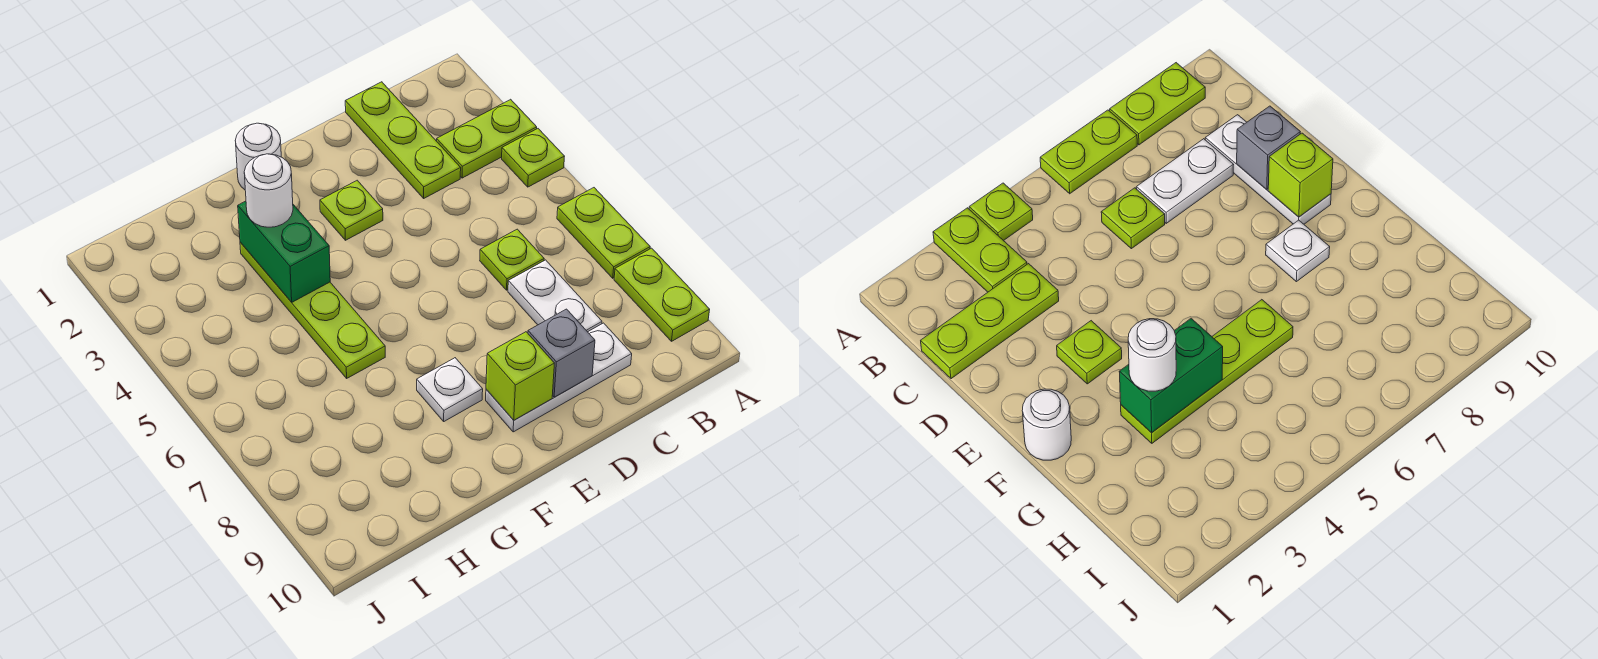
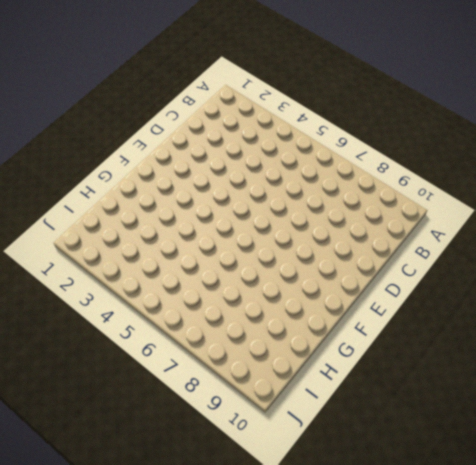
none -> lime 1x2 plate [437,99,537,178]
none -> lime 1x1 plate [502,129,565,187]
none -> lime 1x2 plate [557,188,650,278]

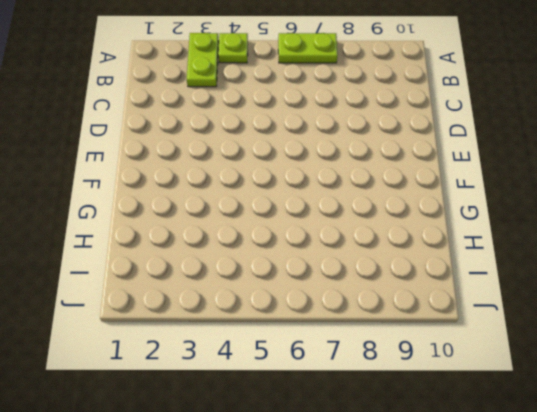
none -> lime 1x2 plate [614,248,710,341]
none -> lime 1x3 plate [345,82,461,198]
none -> lime 1x1 plate [480,229,544,290]

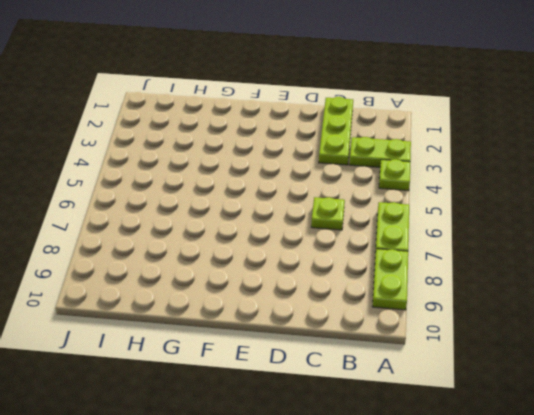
none -> white 1x2 plate [508,260,602,332]
none -> white 1x3 plate [486,323,632,432]
none -> lime 1x1 plate [320,180,383,240]

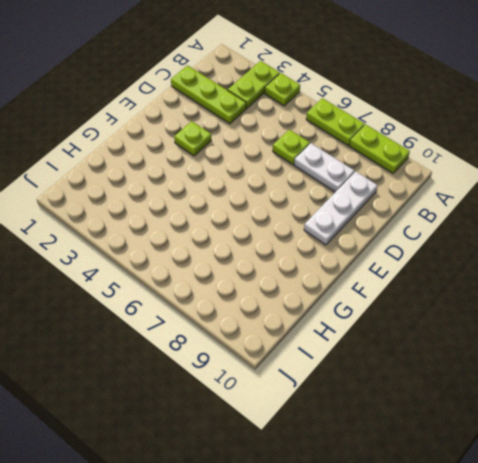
none -> white 1x1 round brick [235,123,281,190]
none -> white 1x1 plate [417,358,483,421]
none -> lime 1x4 plate [240,242,385,378]

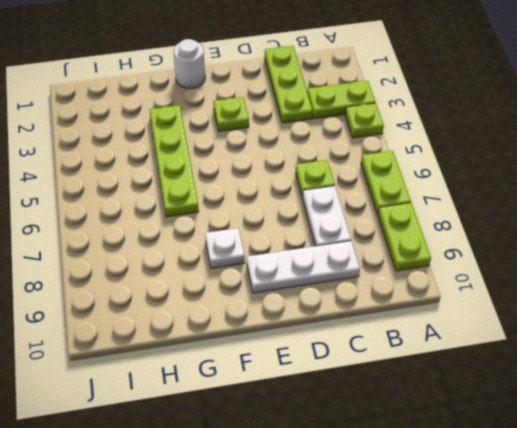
none -> grey 1x1 brick [528,309,595,397]
none -> lime 1x1 brick [486,332,554,420]
none -> green 1x2 brick [238,201,330,302]

